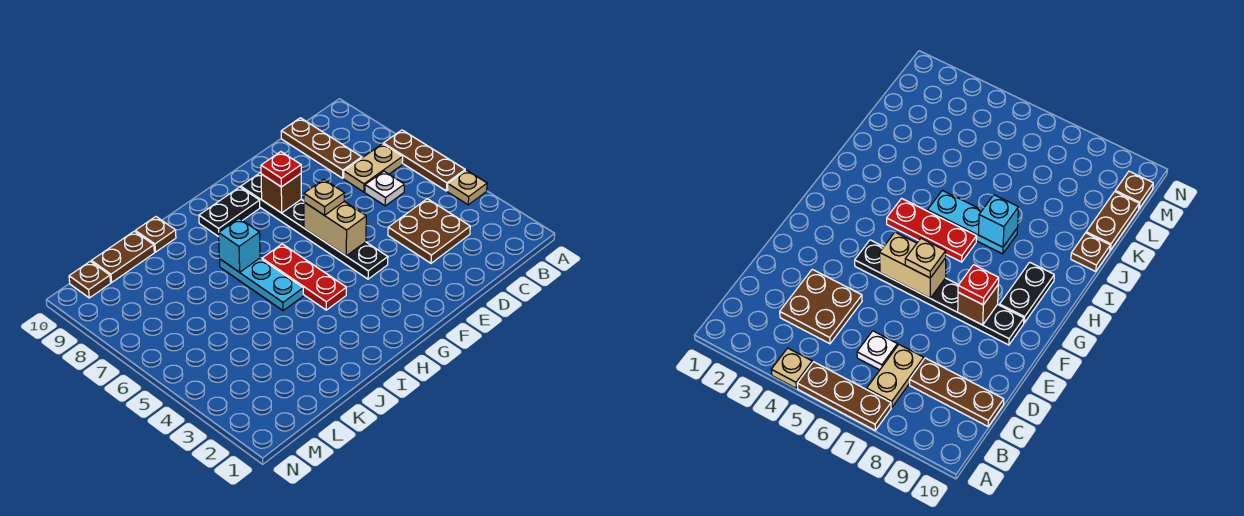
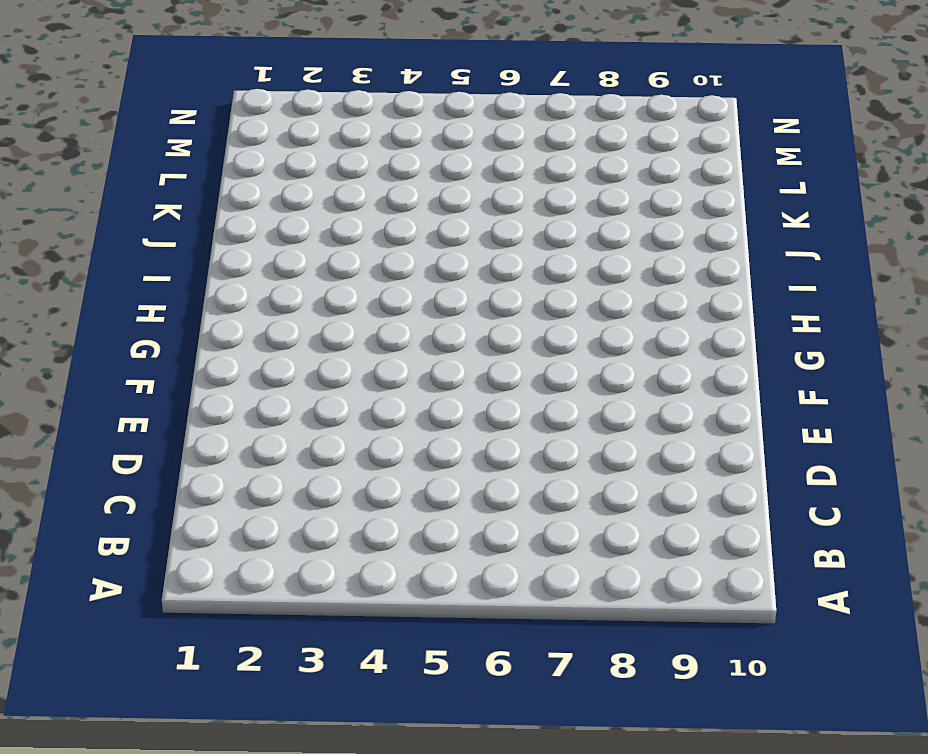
none -> tan 1x1 plate [447,170,487,205]
none -> brown 1x3 plate [383,130,465,191]
none -> tan 1x2 plate [344,144,403,192]

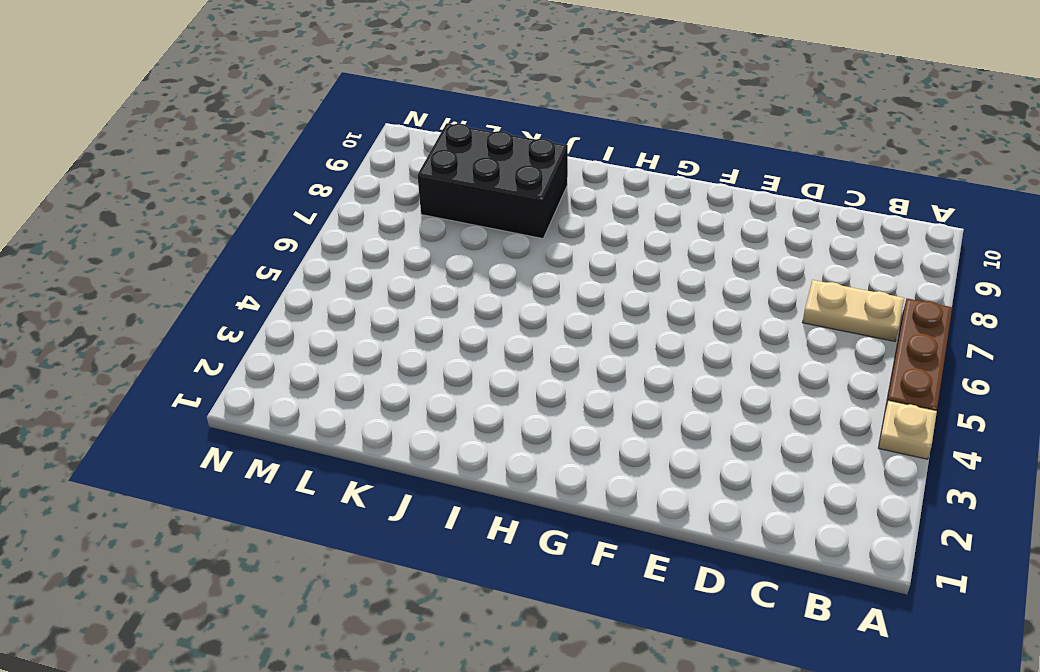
black 2x3 brick [417,123,568,238] -> none
none -> brown 2x2 plate [388,199,470,263]
none -> white 1x1 plate [365,171,404,206]
none -> brown 1x3 plate [281,118,362,178]

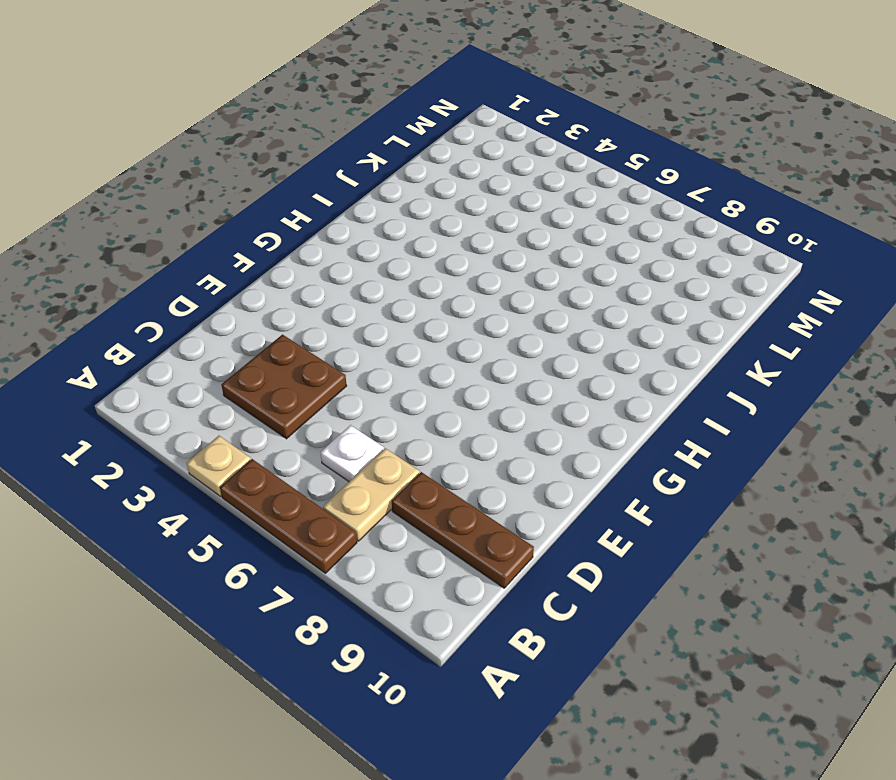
none -> black 1x6 plate [241,173,388,279]
none -> black 1x2 plate [199,187,260,237]
none -> red 1x3 plate [262,244,346,310]

